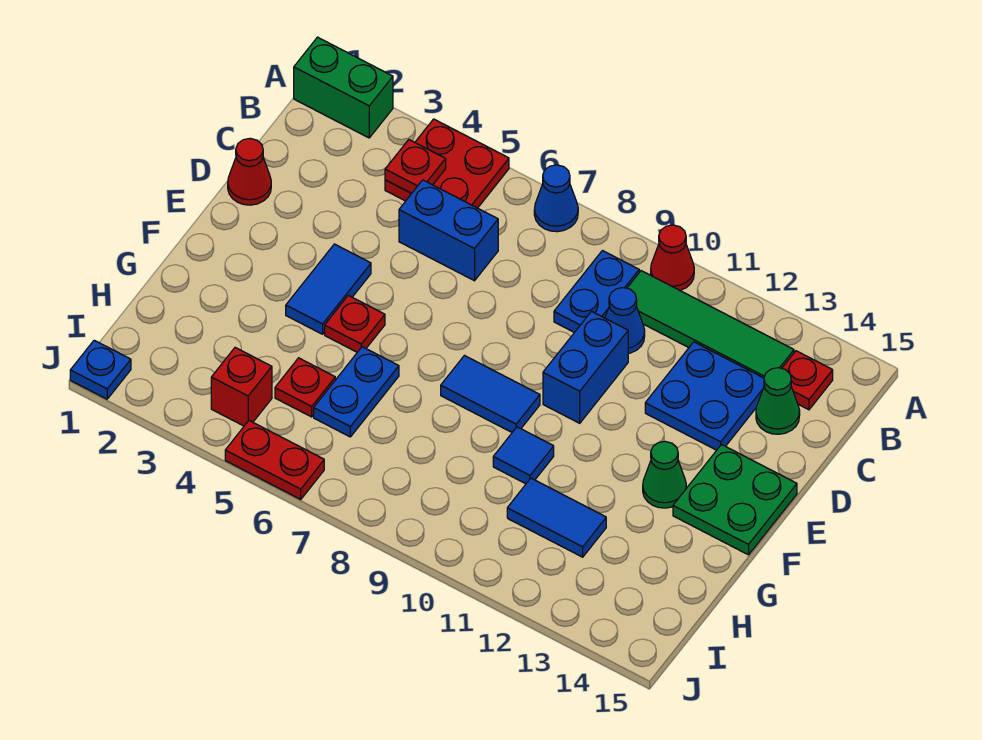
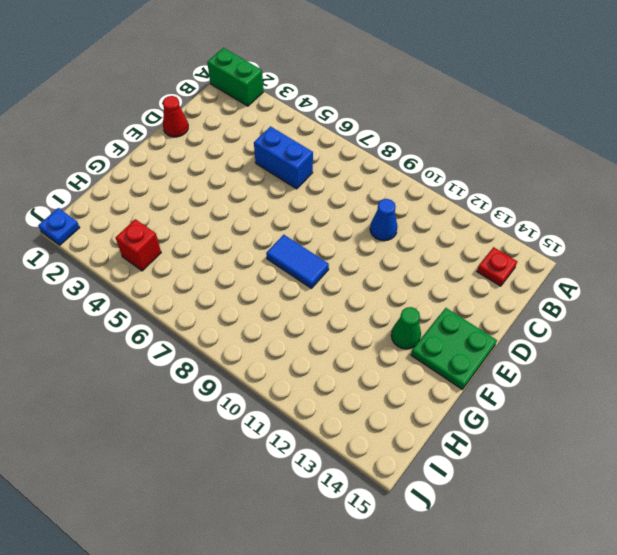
none -> red 2x2 plate [385,119,509,208]
none -> blue 1x1 cone [534,165,578,232]
none -> red 1x1 cone [651,225,694,291]

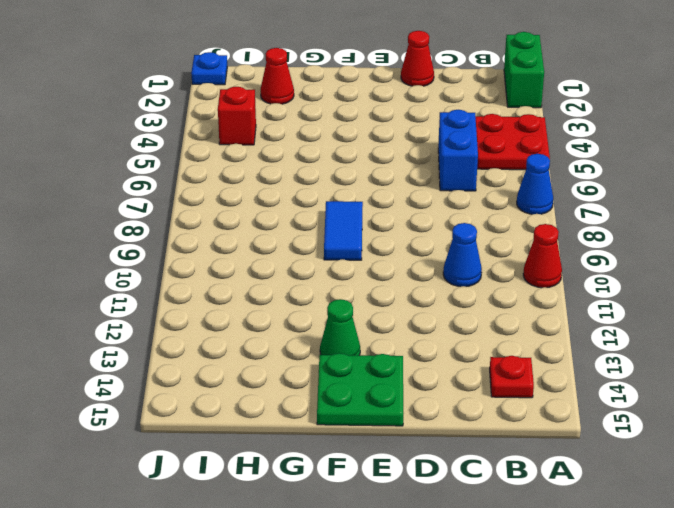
red 1x1 cone [261,48,294,104] -> none
none -> blue 1x2 plate [554,251,639,332]
none -> green 1x4 tile [627,271,794,378]
none -> blue 2x2 plate [645,342,764,450]

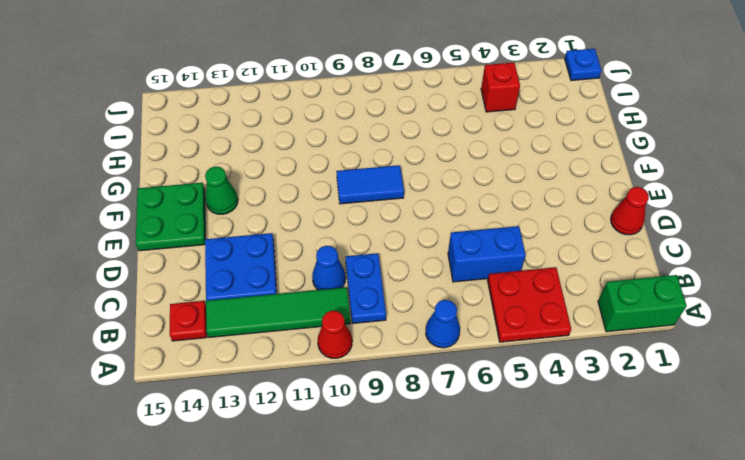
none -> green 1x1 cone [756,368,800,434]
none -> blue 1x2 brick [543,311,628,423]
none -> blue 1x2 tile [286,244,371,334]

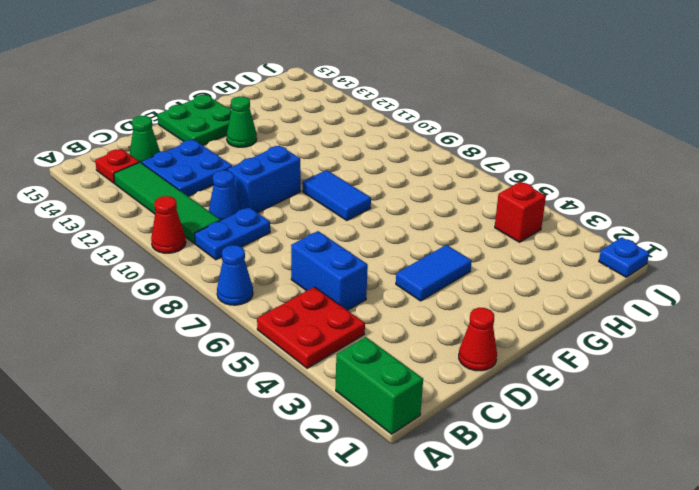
none -> red 1x1 plate [325,295,385,352]
none -> blue 1x2 plate [314,347,399,437]
none -> blue 1x1 tile [493,427,554,484]

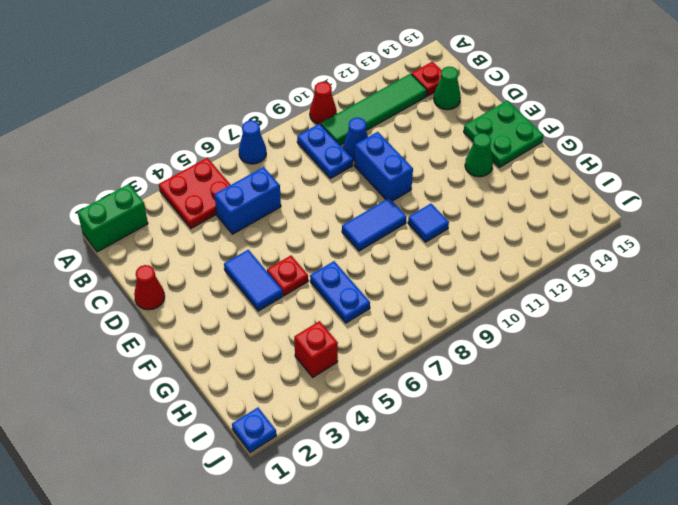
none -> blue 2x2 plate [645,342,764,450]
none -> red 1x1 plate [275,358,335,417]
none -> blue 1x2 tile [507,478,606,557]

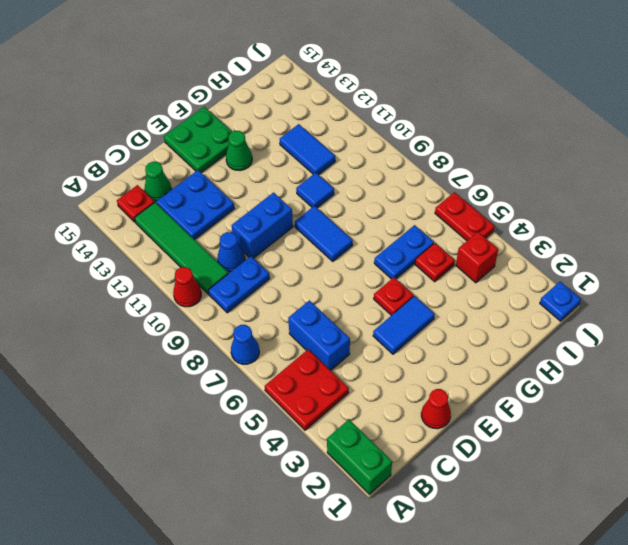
none -> red 1x1 plate [385,140,446,193]

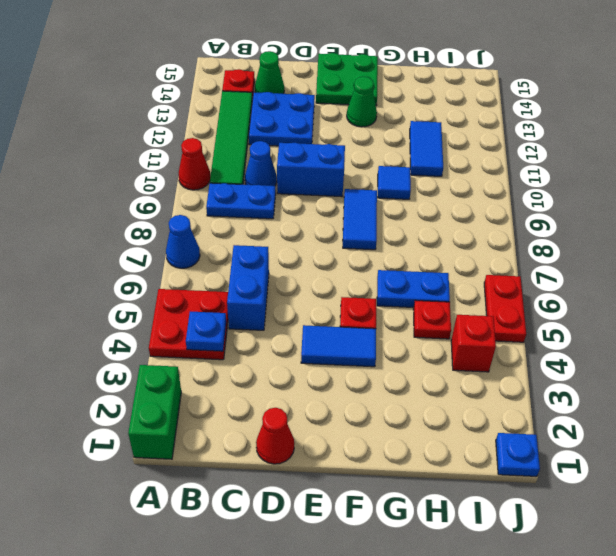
blue 1x1 plate [186,312,226,351] -> red 1x1 plate [385,140,446,193]

